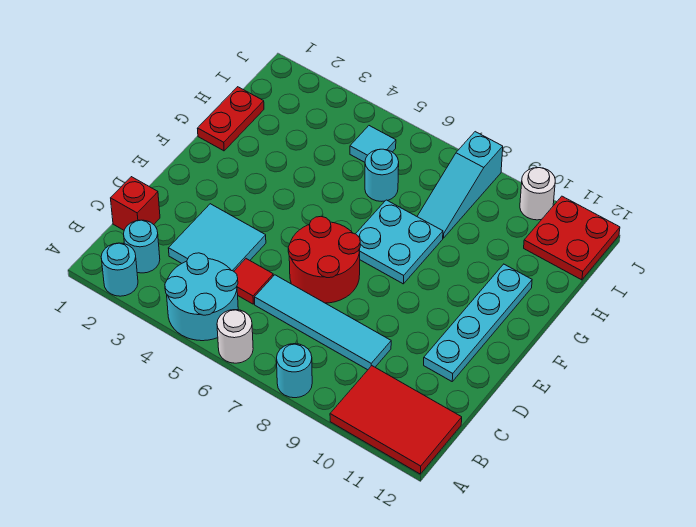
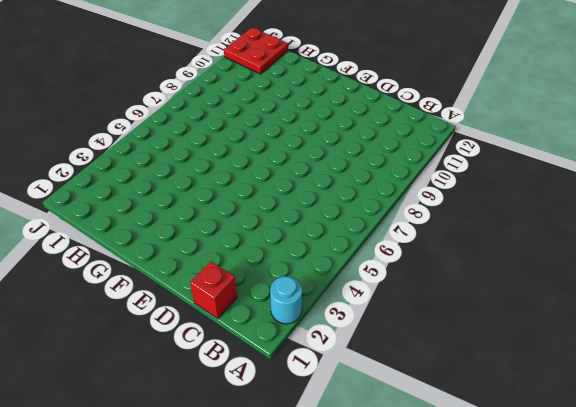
none -> cyan 2x2 round brick [165,253,238,341]
none -> white 1x1 round brick [217,310,253,363]
none -> cyan 1x1 round brick [277,344,312,398]

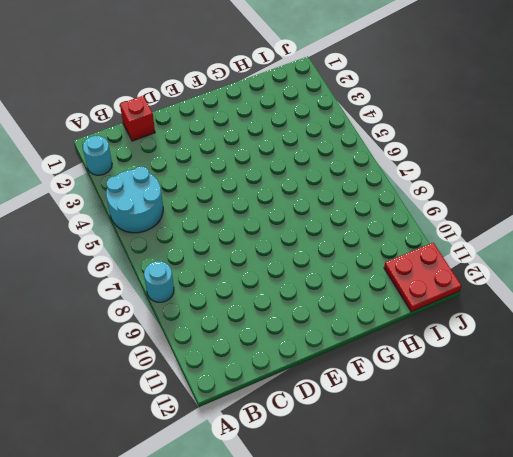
none -> white 1x1 round brick [217,310,253,363]
none -> red 2x3 tile [330,366,462,474]
none -> cyan 1x1 round brick [124,220,160,273]

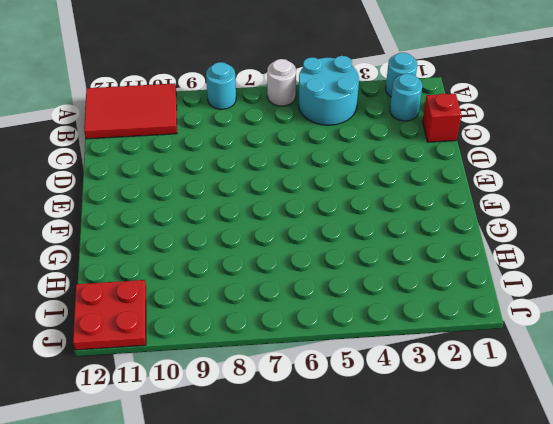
none -> cyan 2x2 tile [168,204,266,271]
none -> red 1x1 tile [234,259,273,304]
none -> cyan 1x4 tile [255,275,391,370]

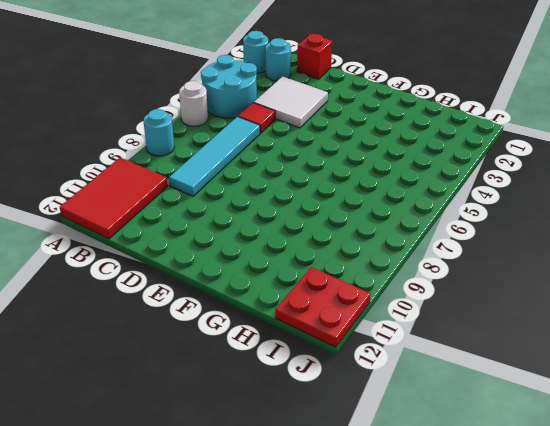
white 2x2 tile [254,76,328,128] -> cyan 2x2 tile [168,204,266,271]
none -> red 2x2 round brick [288,216,360,303]
none -> cyan 1x4 plate [424,264,532,381]
none -> cyan 2x2 plate [356,200,443,284]

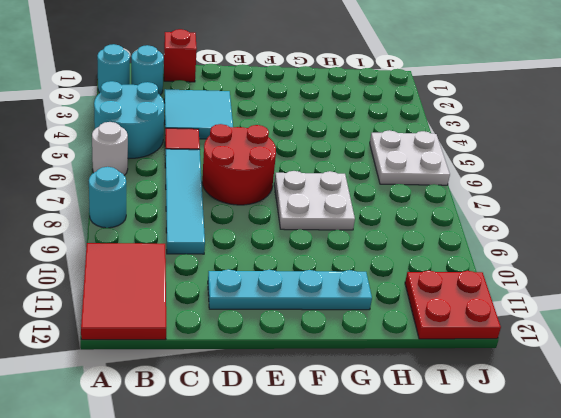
white 2x2 plate [274,171,355,230] -> cyan 2x2 plate [356,200,443,284]
white 2x2 plate [370,130,450,185] -> cyan 1x1 tile [350,126,396,162]
none -> red 1x2 plate [197,87,264,151]
none -> cyan 1x1 round brick [365,149,399,201]
none -> cyan 1x3 slope [417,132,503,238]

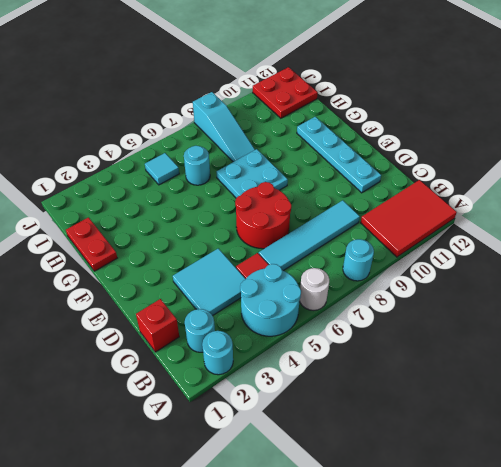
none -> white 1x1 round brick [520,168,555,220]

